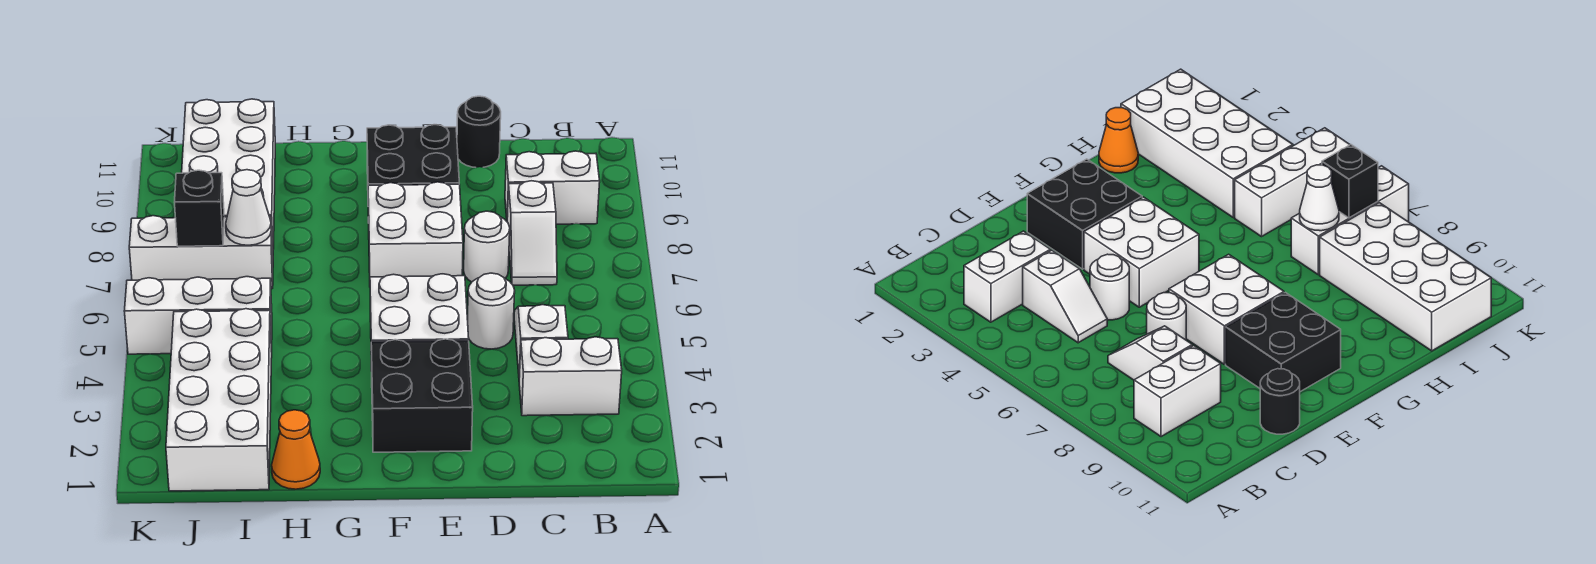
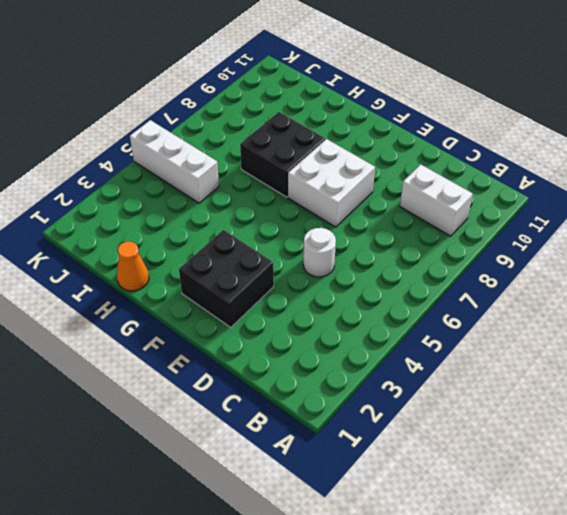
black 2x2 brick [240,112,325,197] -> black 2x2 brick moved to [367,125,459,223]
none -> white 1x2 brick [519,337,622,416]
none -> white 1x2 slope [514,305,568,377]
none -> white 1x2 slope [507,181,557,285]

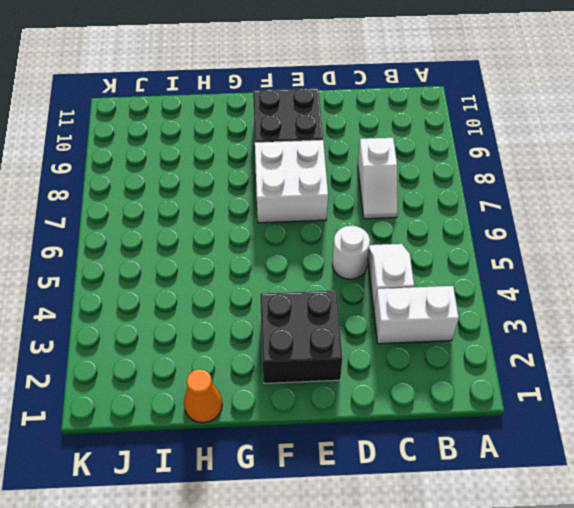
none -> white 1x2 brick [505,151,600,224]
none -> white 1x1 round brick [464,211,510,282]
none -> black 1x1 round brick [457,96,501,168]

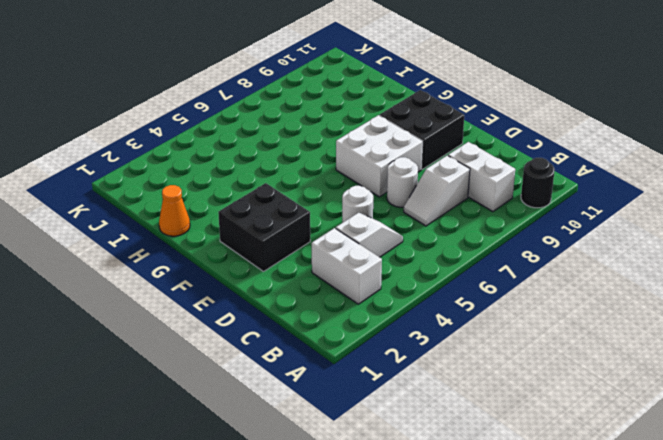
black 1x1 round brick [521,158,555,208] -> black 1x1 round brick moved to [457,96,501,168]
none -> white 2x2 brick [370,274,469,371]
none -> white 2x4 brick [166,309,272,491]
none -> white 1x3 brick [124,277,272,354]

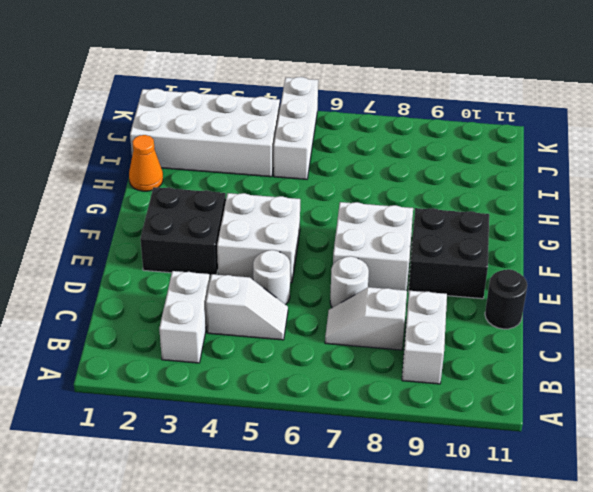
none -> white 1x3 brick [129,216,273,289]
none -> white 2x4 brick [182,99,275,249]
none -> white 1x1 cone [226,170,271,245]

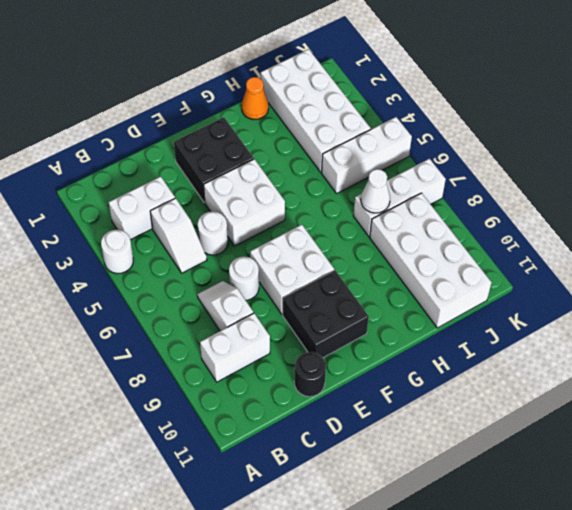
white 1x1 round brick [101,230,133,274] -> none
none -> black 1x1 brick [175,170,224,246]

